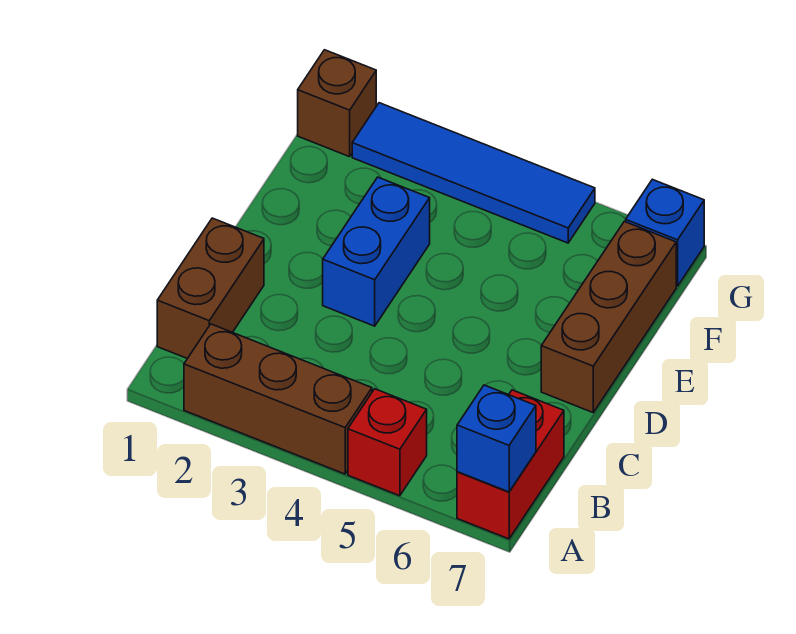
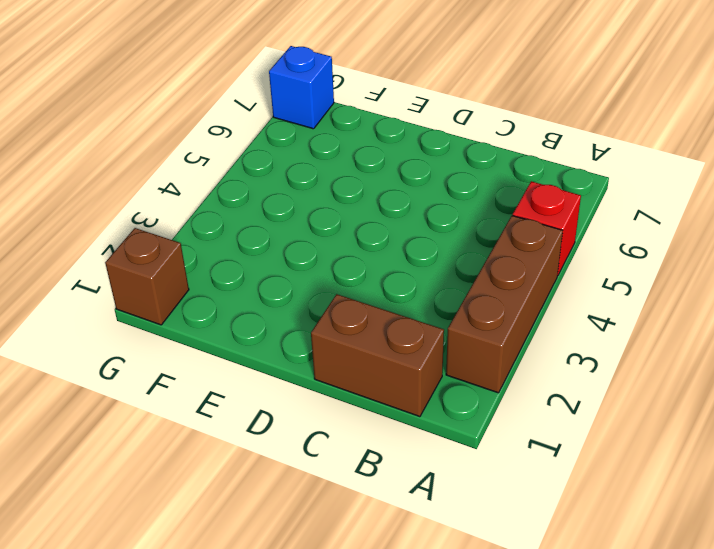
none -> red 1x2 brick [457,390,564,539]
none -> blue 1x2 brick [323,177,430,326]

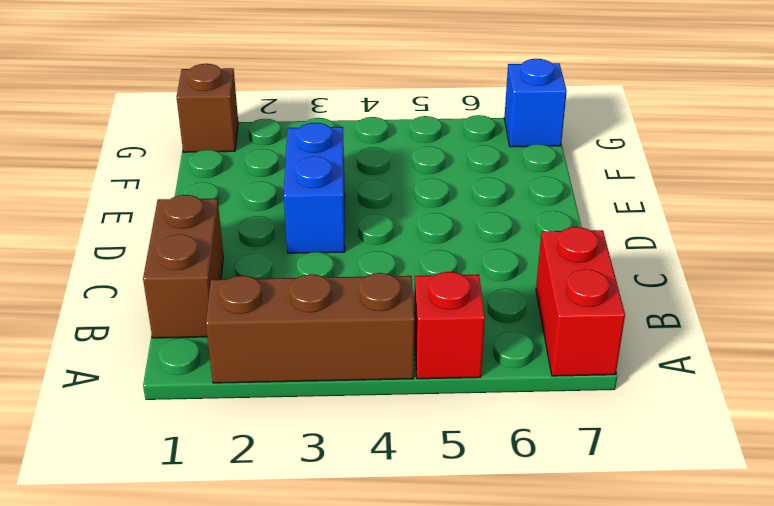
none -> brown 1x3 brick [541,222,676,412]
none -> blue 1x4 tile [352,103,595,243]

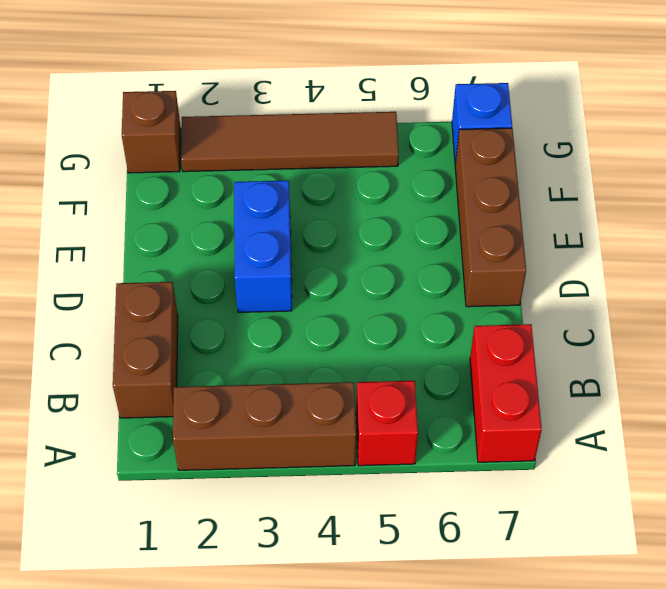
brown 1x4 tile [181,112,399,172] -> blue 1x4 tile [352,103,595,243]
none -> blue 1x1 brick [457,385,536,492]

